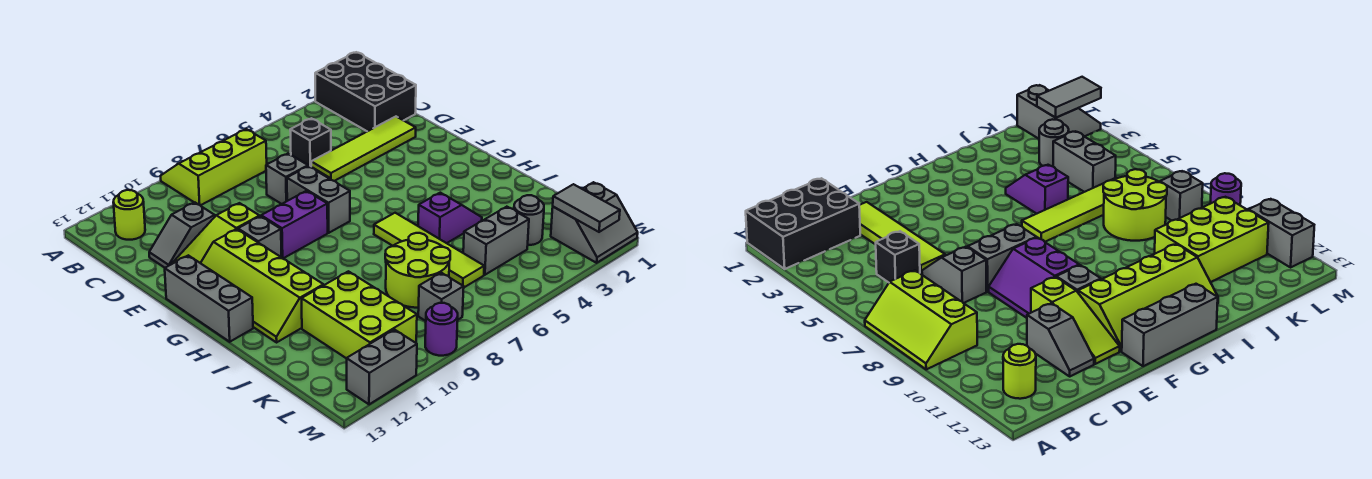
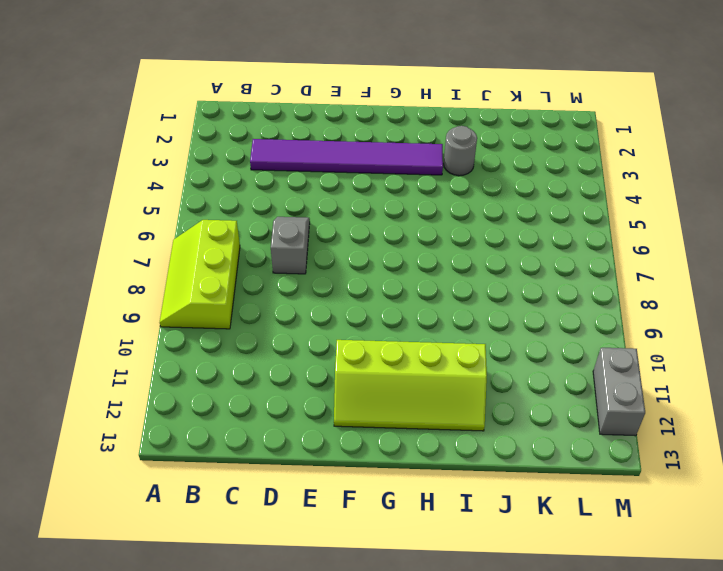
purple 1x6 tile [250,139,443,175] -> lime 1x4 tile [311,117,416,181]
grey 1x1 round brick [444,126,477,176] -> grey 1x1 round brick moved to [514,195,544,245]
none -> black 2x3 brick [315,52,416,131]
none -> lime 1x1 round brick [113,190,145,240]
none -> black 1x1 brick [290,118,331,166]

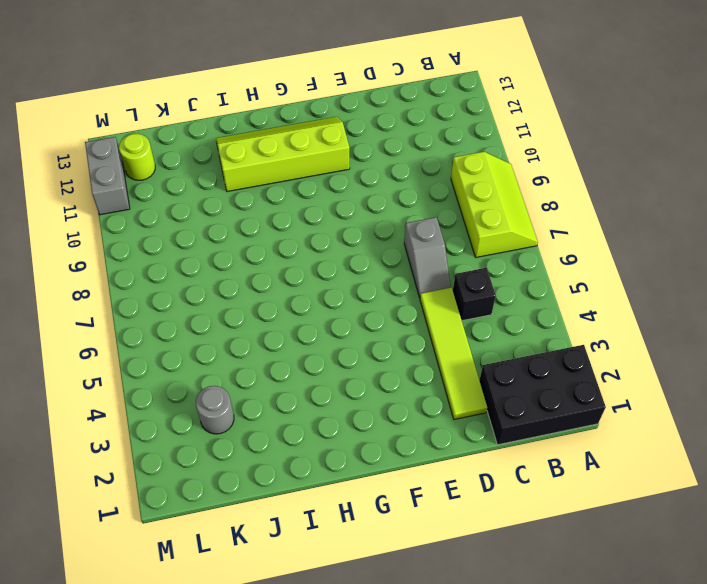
lime 1x1 round brick [119,134,155,180] -> lime 1x1 round brick moved to [113,190,145,240]
none -> grey 1x2 slope [149,203,215,268]
none -> grey 1x2 brick [287,166,350,233]
none -> purple 2x2 slope [261,191,328,259]

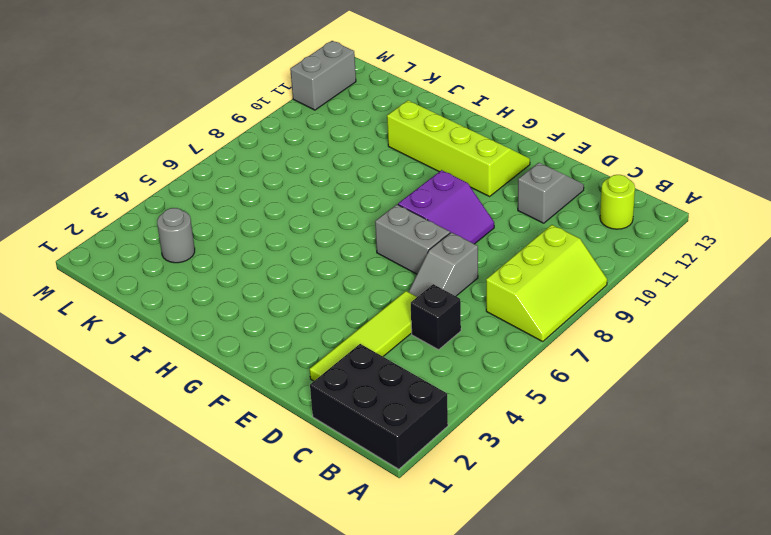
none -> lime 1x3 slope [172,203,260,264]
none -> grey 1x1 brick [238,216,281,257]
none -> grey 1x3 brick [165,255,253,342]

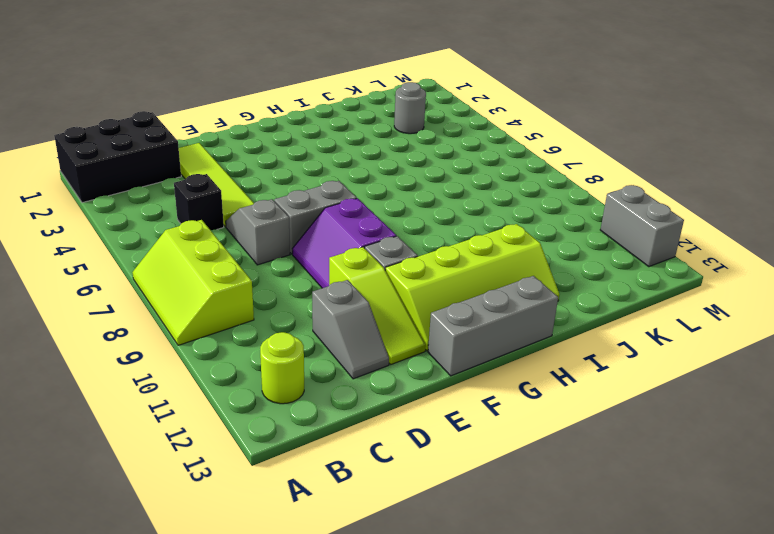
none -> lime 1x4 tile [374,213,484,287]
none -> purple 1x2 slope [418,193,482,243]
none -> lime 2x2 round brick [385,233,450,308]

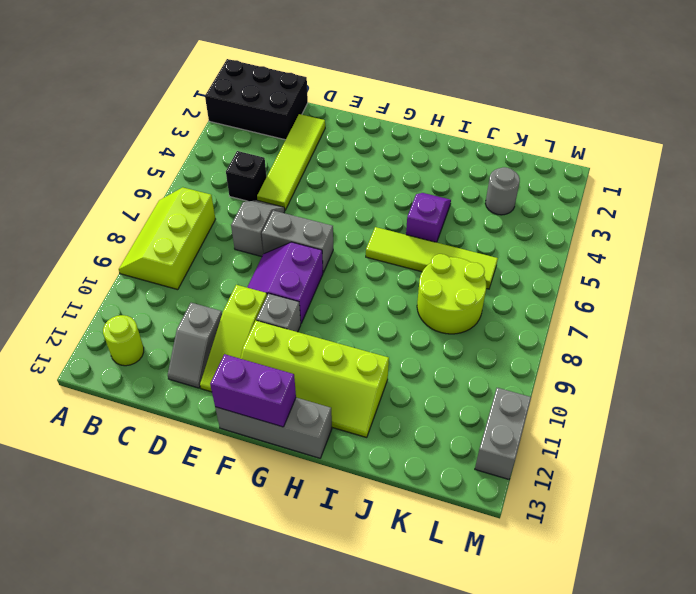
purple 1x2 brick [210,354,296,427] -> none
none -> lime 2x3 brick [302,271,417,359]
none -> grey 1x2 brick [463,207,529,275]
none -> grey 2x2 slope [551,182,638,263]

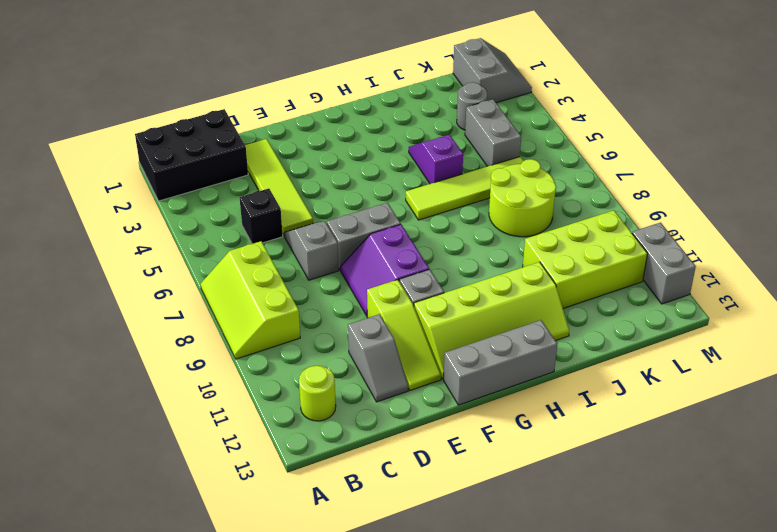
none -> grey 1x1 brick [418,273,464,321]
none -> purple 1x1 round brick [425,303,458,356]
none -> grey 1x2 tile [553,184,620,232]

